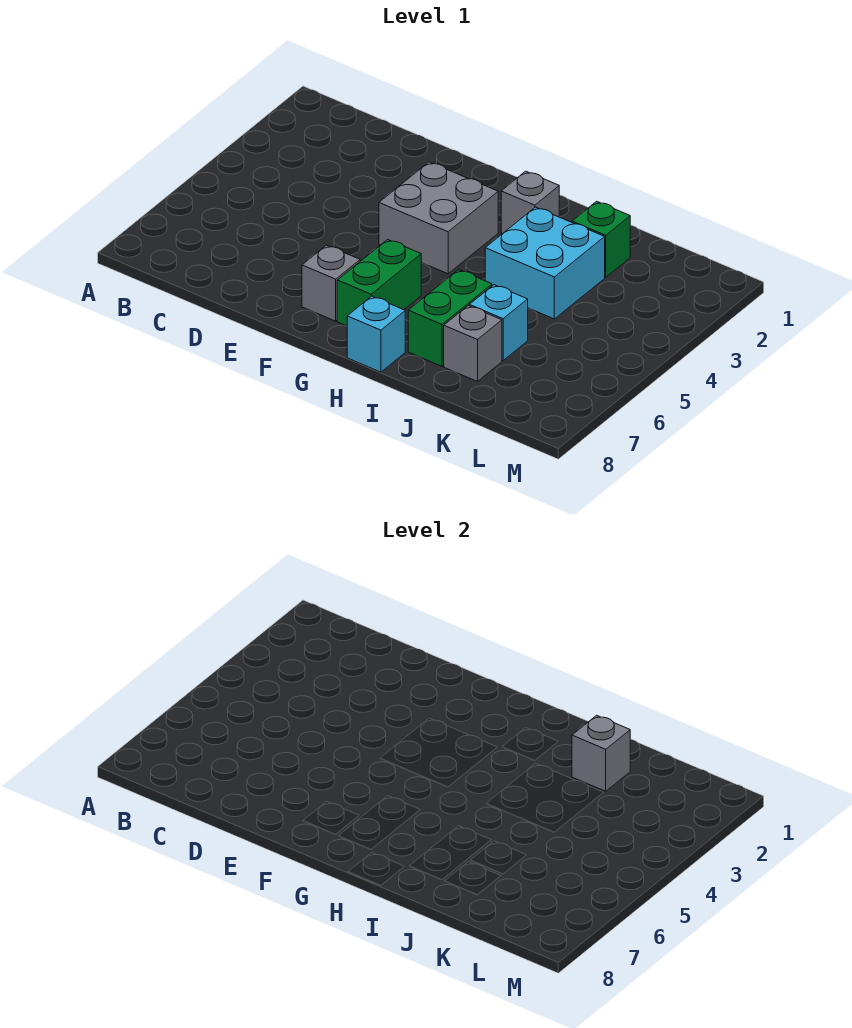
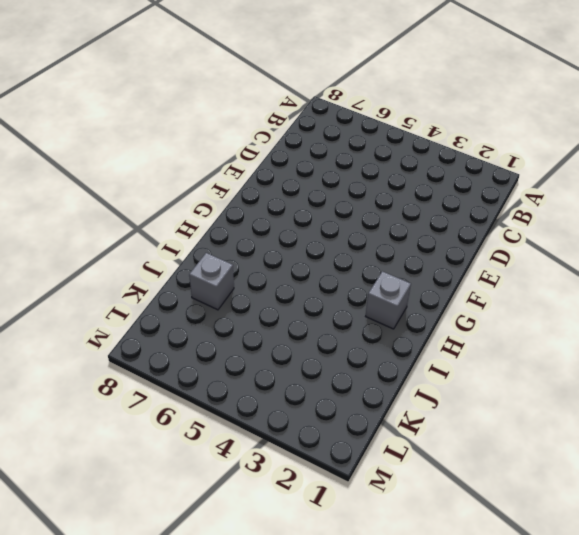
none -> grey 2x2 brick [379,162,498,274]
none -> grey 1x1 brick [302,245,360,321]

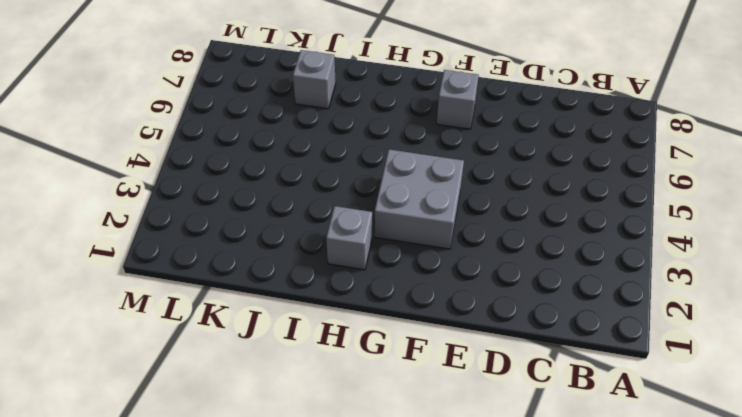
none -> green 1x2 brick [337,239,421,326]
none -> cyan 1x1 brick [347,296,405,372]

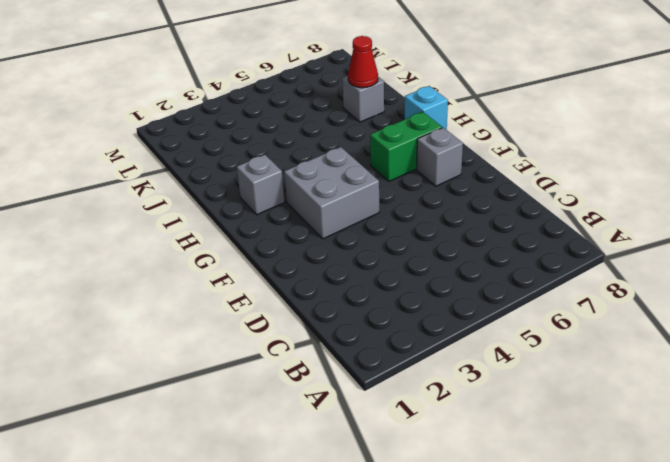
red 1x1 cone [348,36,378,88] -> none
none -> cyan 2x2 brick [485,207,605,319]
none -> green 1x2 brick [408,270,492,366]

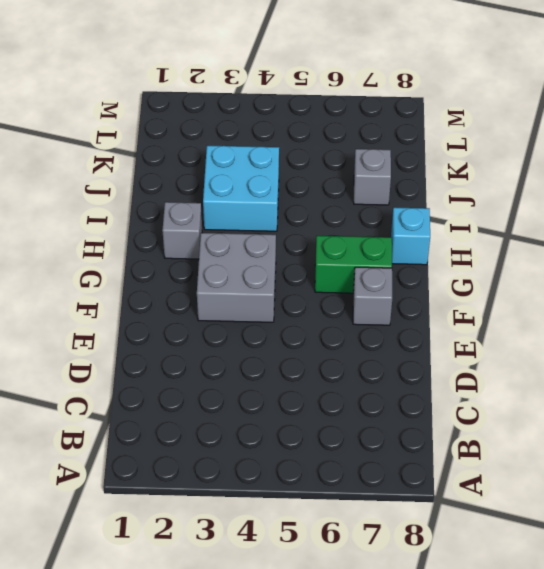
none -> green 1x2 brick [408,270,492,366]
none -> green 1x1 brick [572,201,630,277]

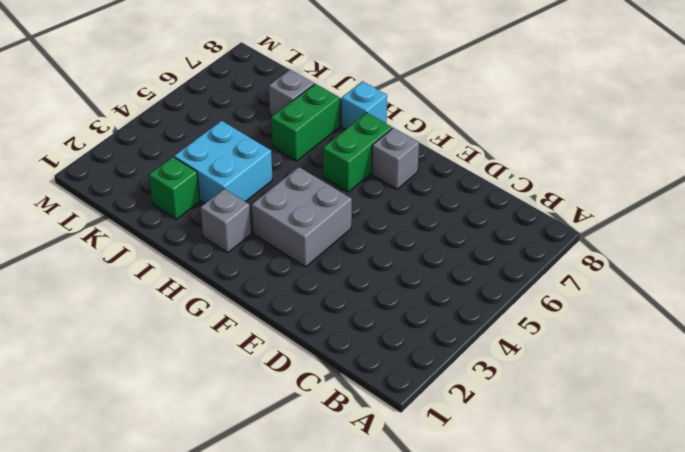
none -> cyan 1x1 brick [469,285,528,361]
none -> grey 1x1 brick [572,715,630,791]

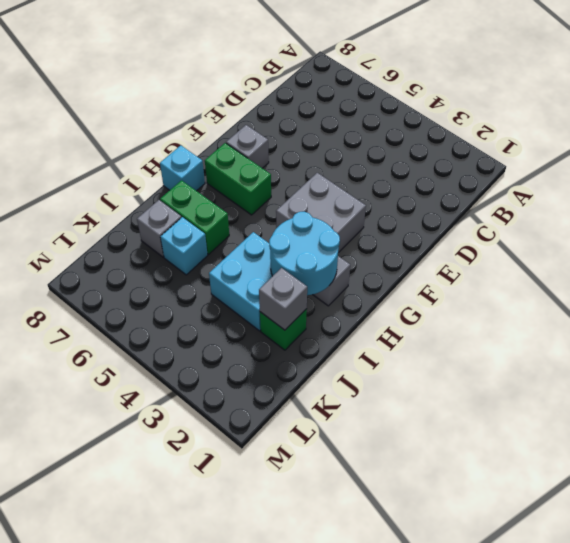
cyan 2x2 round brick [269,212,340,295] -> none

